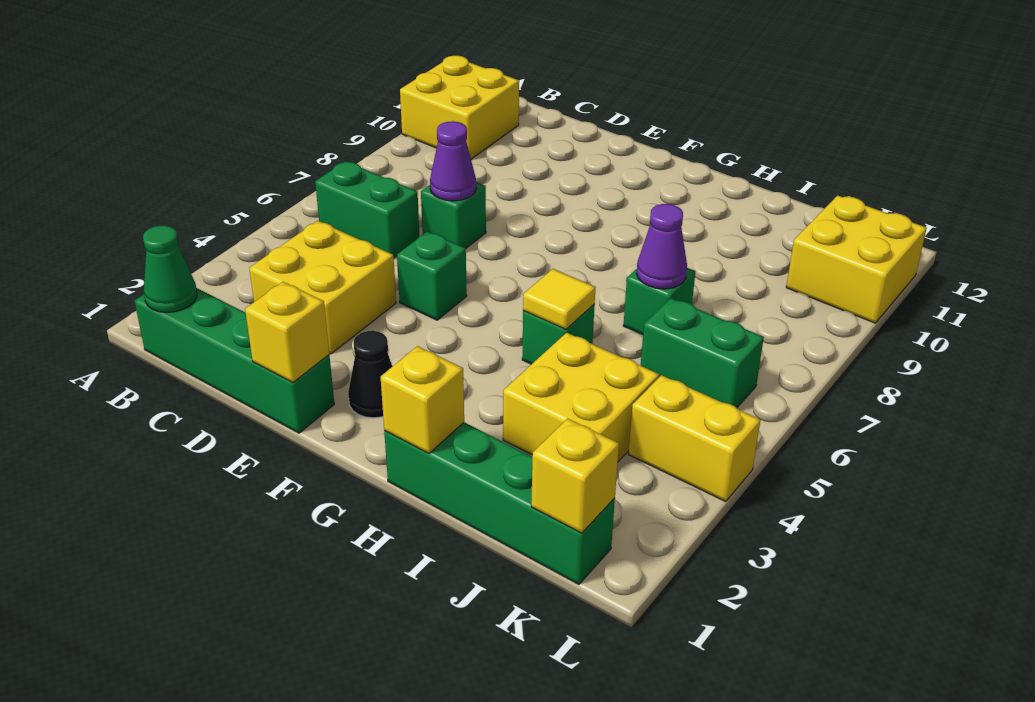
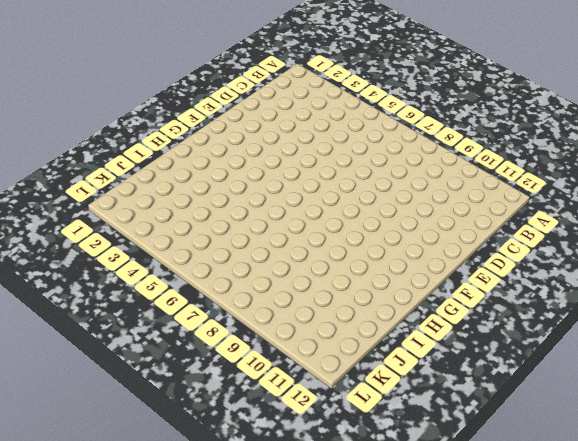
none -> yellow 2x2 brick [400,56,519,159]
none -> green 1x4 brick [135,288,334,433]
none -> green 1x2 brick [315,161,420,258]

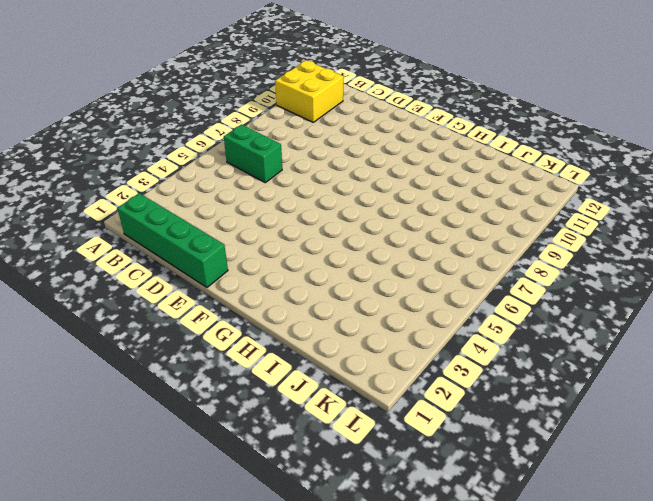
none -> yellow 2x2 brick [249,221,396,354]
none -> green 1x1 brick [421,182,486,248]
none -> green 1x1 brick [397,232,467,320]

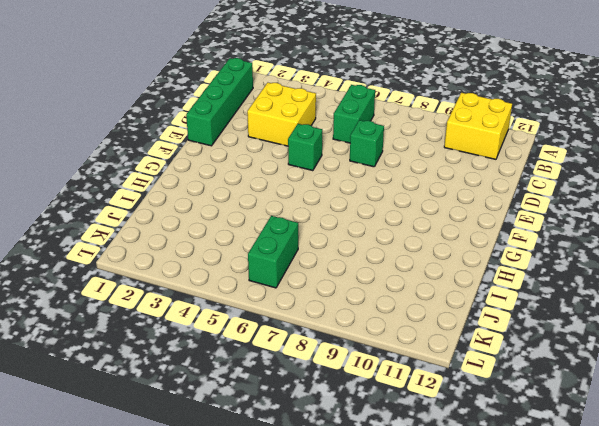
none -> black 1x1 cone [348,331,393,418]
none -> green 1x4 brick [384,422,615,584]
none -> green 1x1 brick [522,304,595,364]

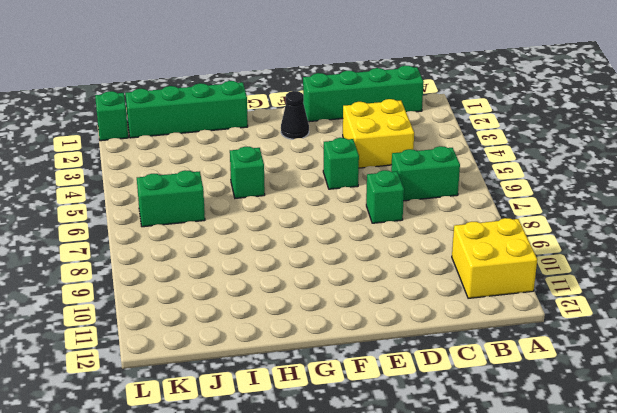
green 1x1 brick [95,91,128,141] -> green 1x1 brick moved to [623,268,696,335]
none -> yellow 2x2 brick [503,333,659,462]
none -> yellow 1x2 brick [628,375,760,502]
none -> yellow 2x2 brick [786,195,927,323]

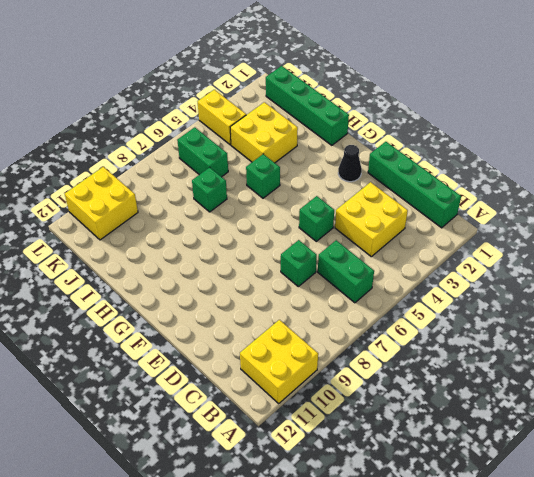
none -> green 1x1 cone [143,225,197,313]
none -> purple 1x1 cone [430,121,476,201]
none -> yellow 1x1 brick [245,282,329,383]

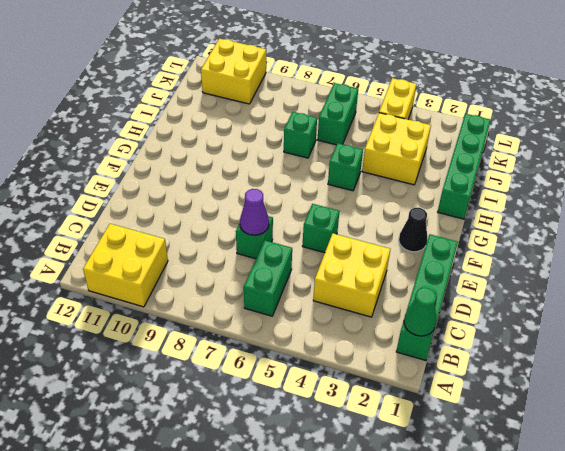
none -> yellow 1x1 brick [245,282,329,383]
none -> yellow 1x1 brick [381,346,464,453]
none -> yellow 1x1 tile [523,269,596,329]

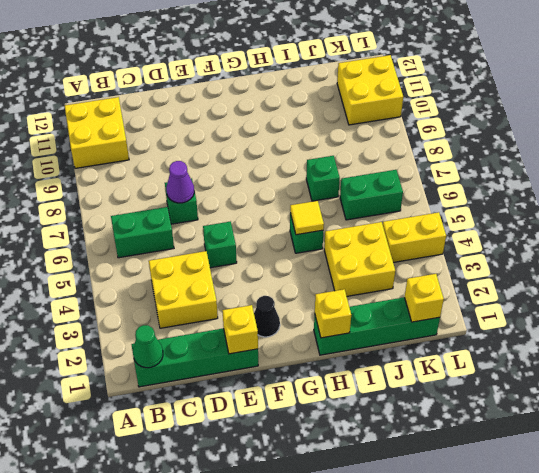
none -> purple 1x1 cone [636,204,687,289]

